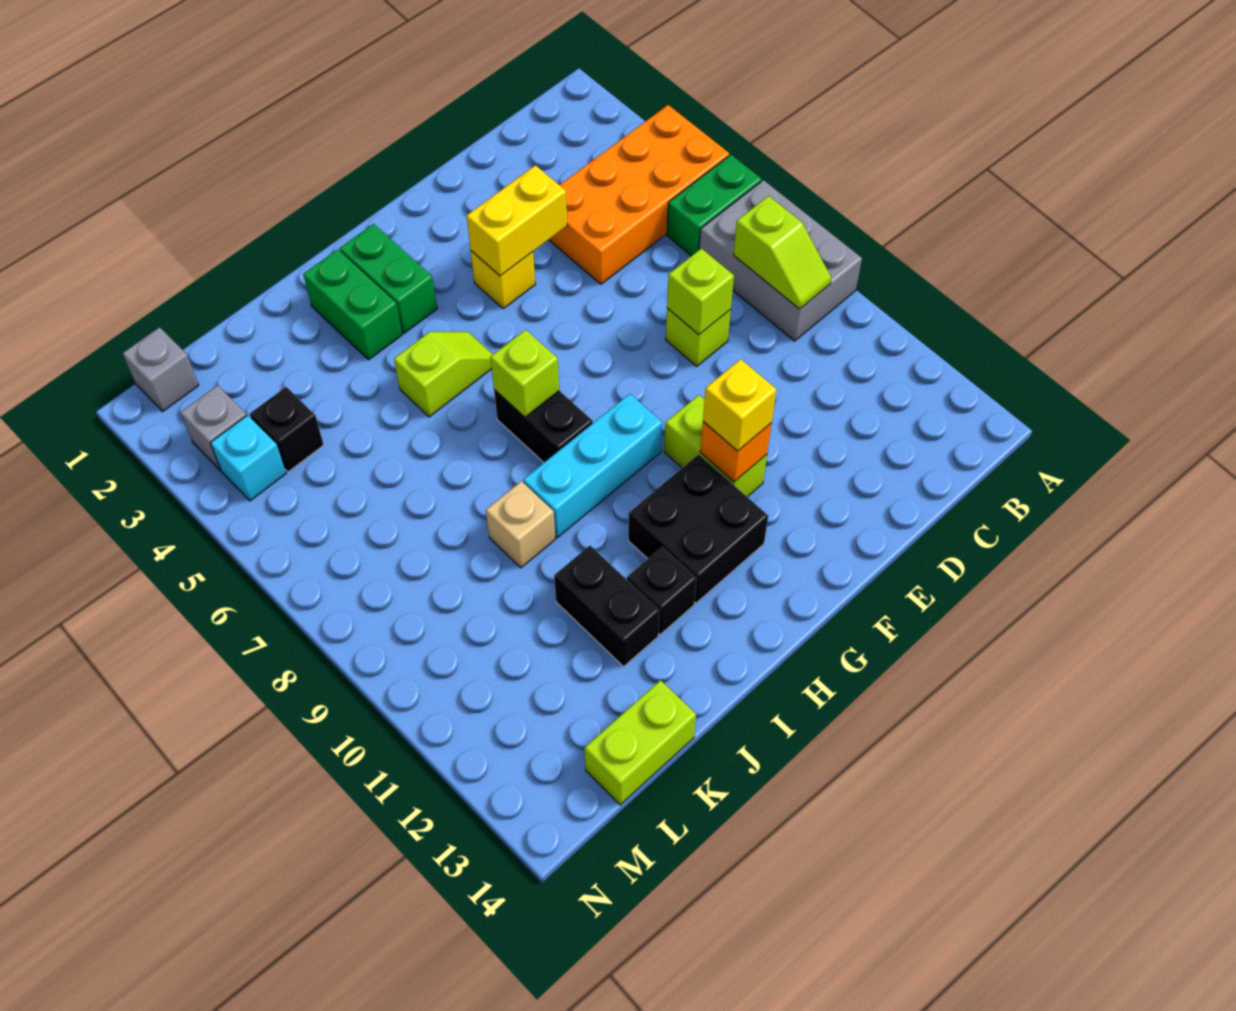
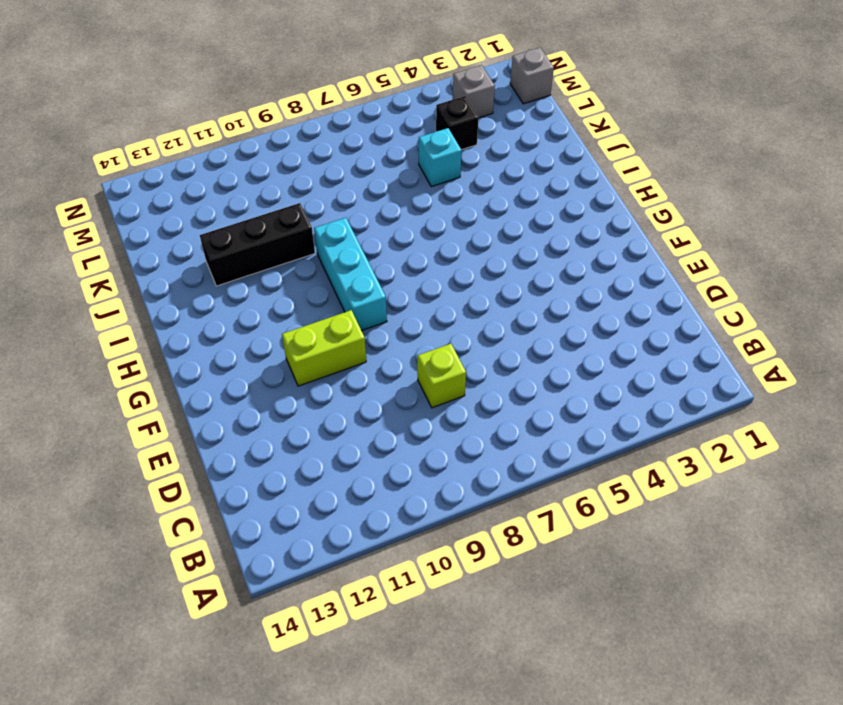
black 1x3 brick [200,203,315,286] -> black 1x2 brick [554,546,660,667]
cyan 1x1 brick [419,128,462,187] -> cyan 1x1 brick moved to [210,415,286,501]
none -> orange 2x4 brick [549,105,729,284]
none -> green 1x2 brick [667,155,762,256]
none -> grey 2x3 brick [699,180,862,341]

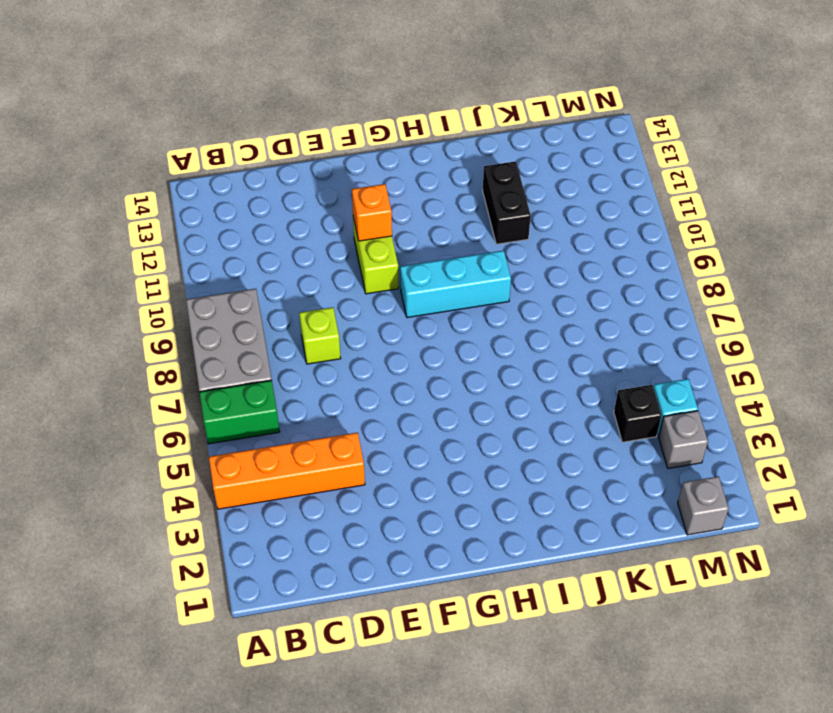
orange 1x4 brick [209,433,365,509] -> orange 2x4 brick [549,105,729,284]
none -> yellow 1x1 brick [471,251,535,308]
none -> black 2x2 brick [628,454,768,603]
none -> green 1x2 brick [340,224,437,333]

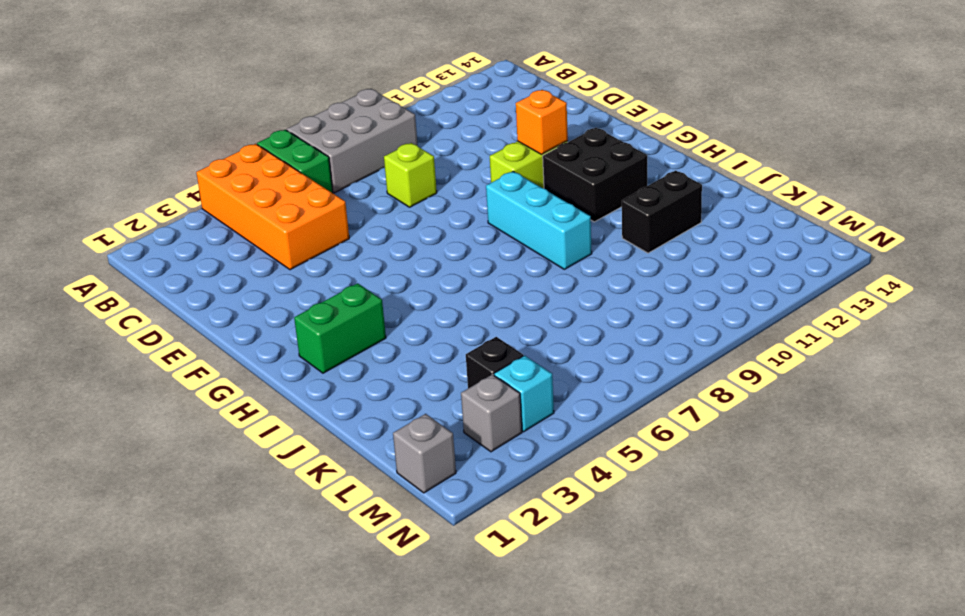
none -> yellow 1x1 brick [471,251,535,308]
none -> lime 1x2 slope [394,332,493,417]
none -> black 1x2 brick [494,390,593,463]

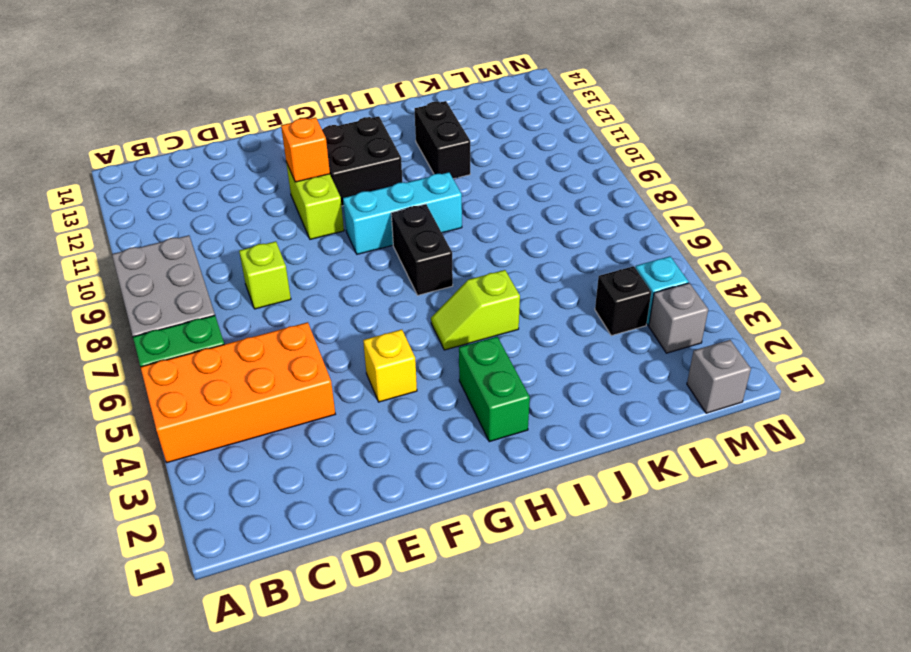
none -> green 1x2 brick [303,249,402,360]
none -> black 1x1 brick [627,547,697,635]
none -> tan 1x1 brick [486,481,555,568]

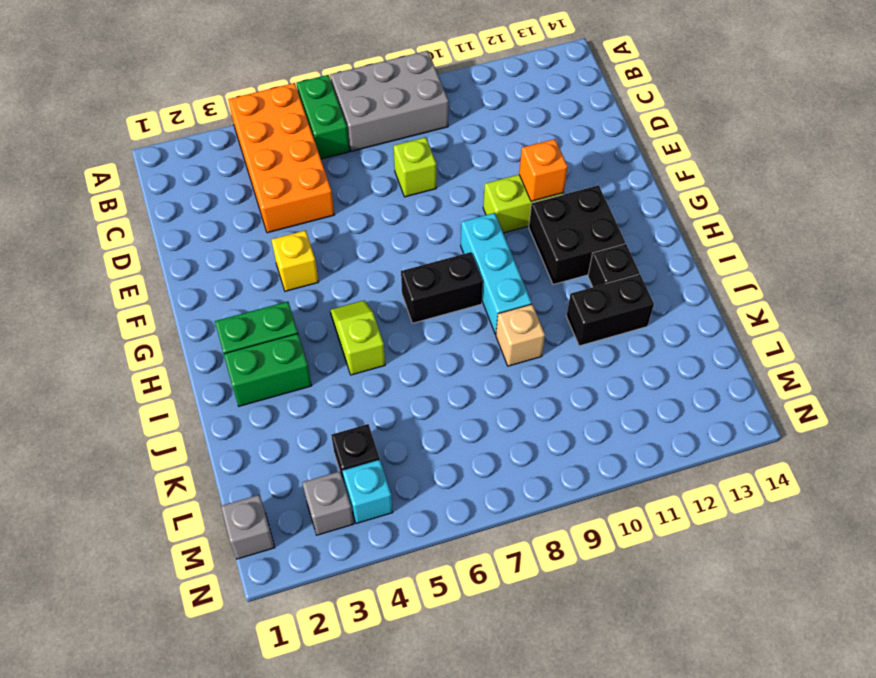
none -> lime 1x2 brick [585,680,696,805]
none -> lime 1x2 slope [734,196,831,309]
none -> lime 1x1 brick [667,248,734,335]

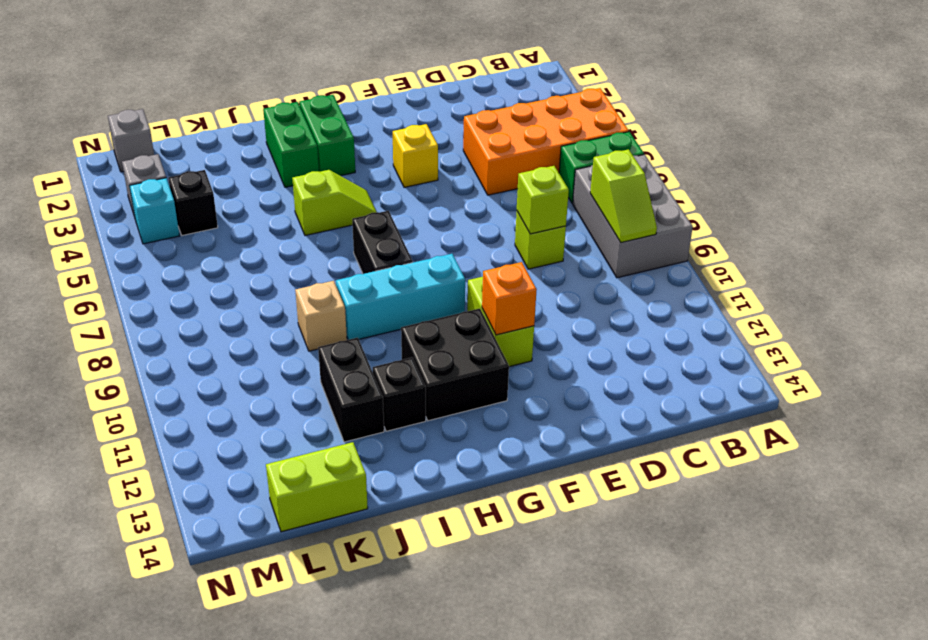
none -> yellow 1x2 brick [467,165,567,276]
none -> lime 1x1 brick [490,330,559,417]
none -> yellow 1x1 brick [703,359,776,451]

